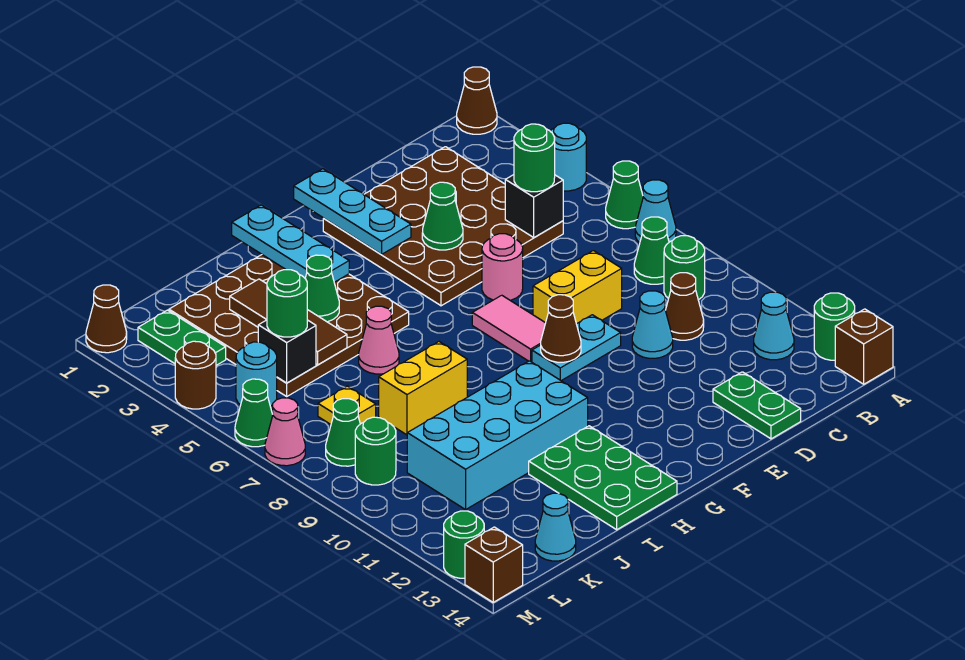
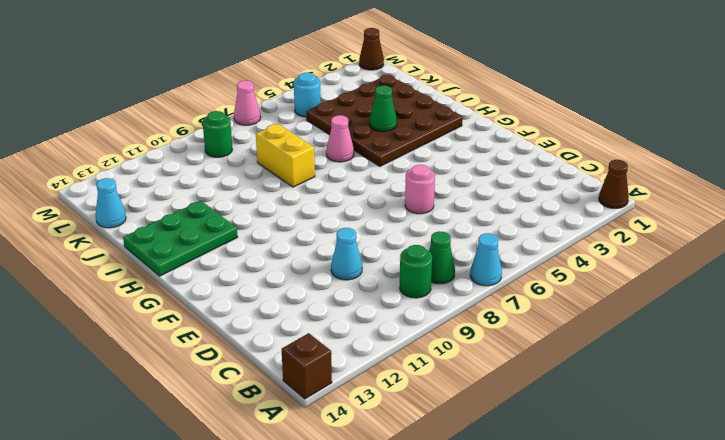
none -> cyan 1x1 round brick [550,123,586,191]
none -> green 1x1 cone [606,161,643,229]
none -> green 1x1 round brick [814,293,855,360]
none -> cyan 1x1 cone [754,292,794,360]

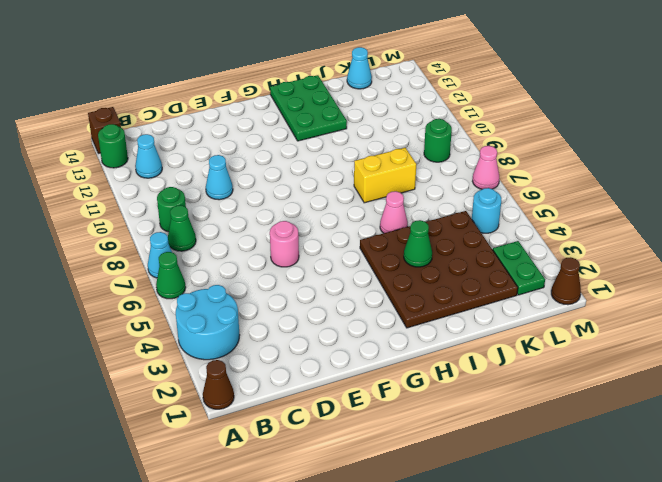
cyan 2x2 round brick [176,285,240,360] -> cyan 1x1 round brick [550,123,586,191]
none -> brown 4x4 plate [323,147,563,306]
none -> brown 1x1 cone [665,273,704,340]
none -> yellow 1x2 brick [533,251,622,324]
none -> green 1x2 plate [713,372,801,439]

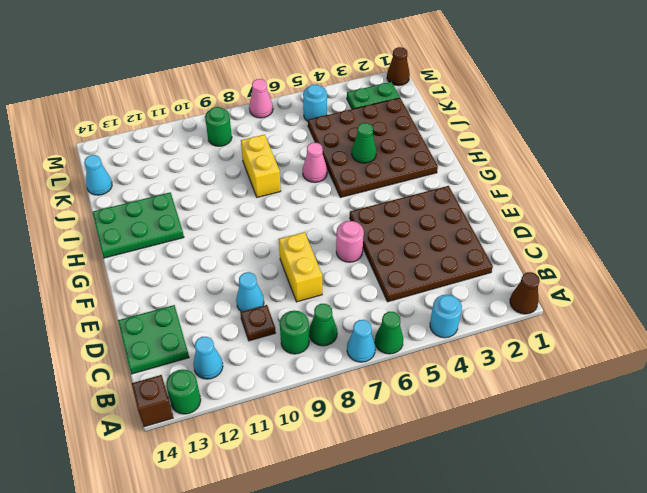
brown 1x1 plate [240,305,276,341] -> brown 1x1 cone [665,273,704,340]
green 2x2 plate [118,305,189,374] -> green 1x2 plate [713,372,801,439]
none -> cyan 1x2 plate [532,315,621,381]
none -> pink 1x2 tile [472,295,545,362]
none -> cyan 2x4 brick [407,361,588,510]
none -> yellow 1x1 plate [318,386,376,424]

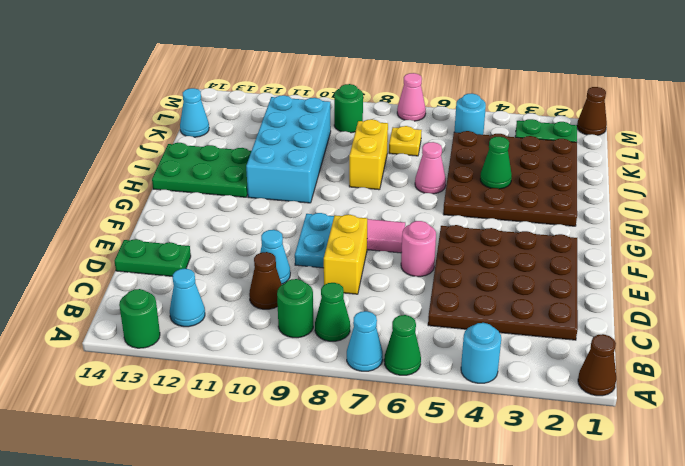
none -> brown 1x1 brick [835,309,893,384]
none -> green 1x1 cone [326,399,360,466]
none -> brown 1x1 round brick [175,341,216,409]
none -> green 1x1 cone [235,379,273,447]

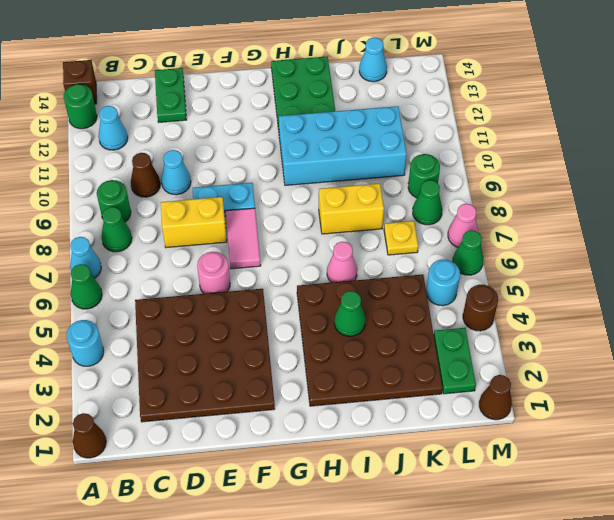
none -> green 1x1 round brick [444,511,484,578]
none -> brown 1x1 brick [465,527,523,602]
none -> black 1x1 brick [505,175,563,237]
none -> green 1x1 cone [422,182,463,250]

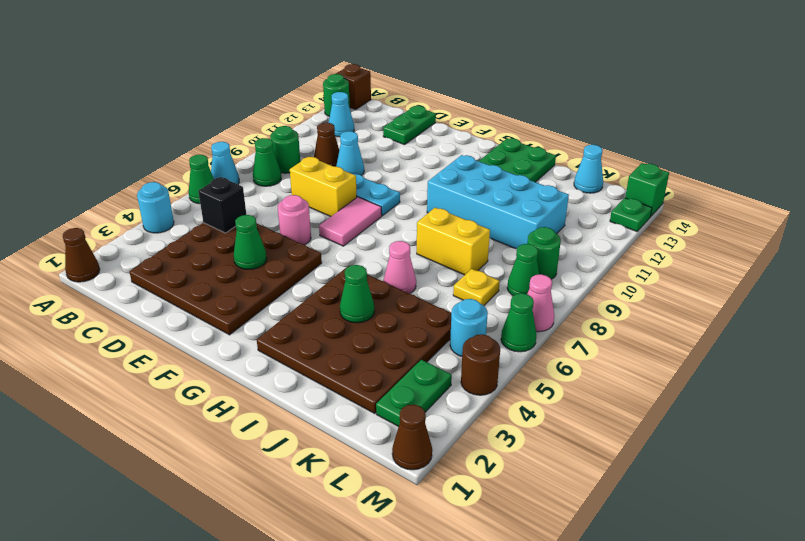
green 1x1 plate [610,198,652,231] -> green 1x1 round brick [444,511,484,578]
green 1x1 brick [625,163,669,217] -> brown 1x1 brick [465,527,523,602]
none -> cyan 1x3 plate [294,169,411,254]
none -> brown 1x1 cone [541,295,581,362]
none -> cyan 1x3 plate [232,205,349,282]
none -> brown 1x3 tile [230,279,347,365]

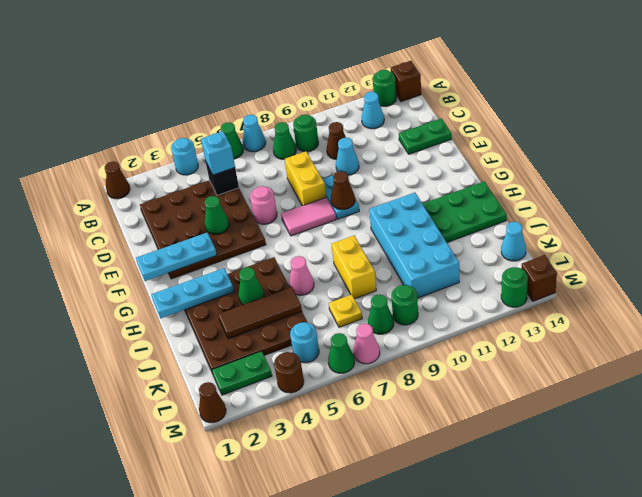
cyan 1x1 brick [201,131,235,175] -> green 1x1 round brick [514,124,555,192]
none -> black 1x1 brick [258,320,316,383]
none -> green 1x1 round brick [267,270,307,337]

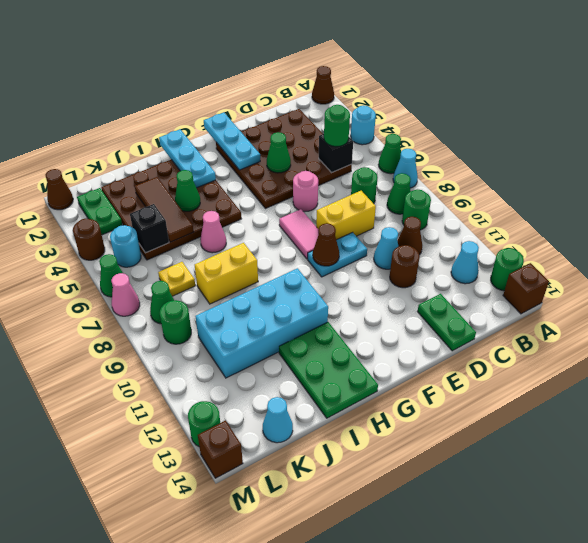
green 1x1 round brick [351,167,378,204] -> green 1x1 round brick moved to [267,270,307,337]
brown 1x1 round brick [390,245,420,288] -> none

